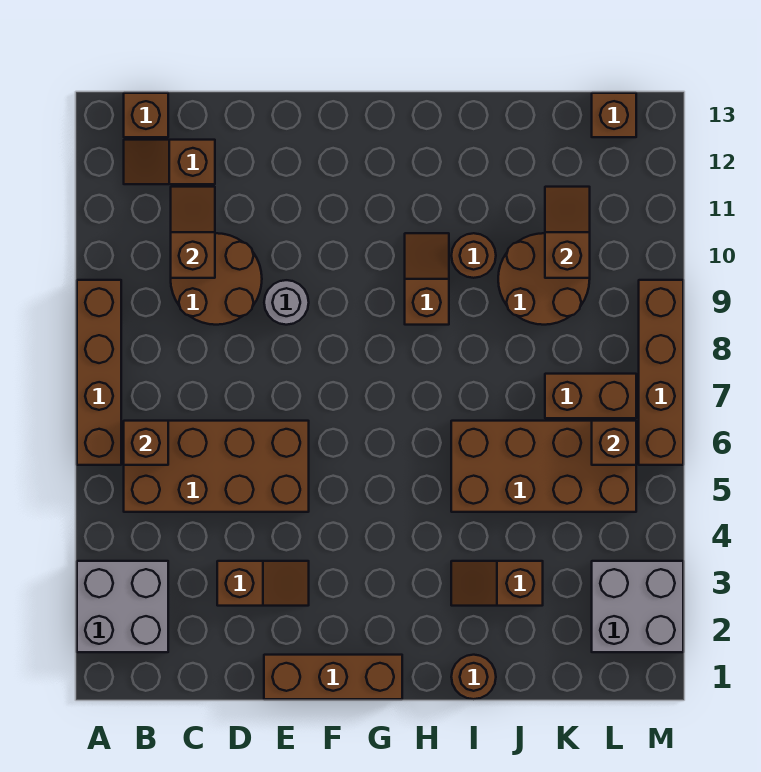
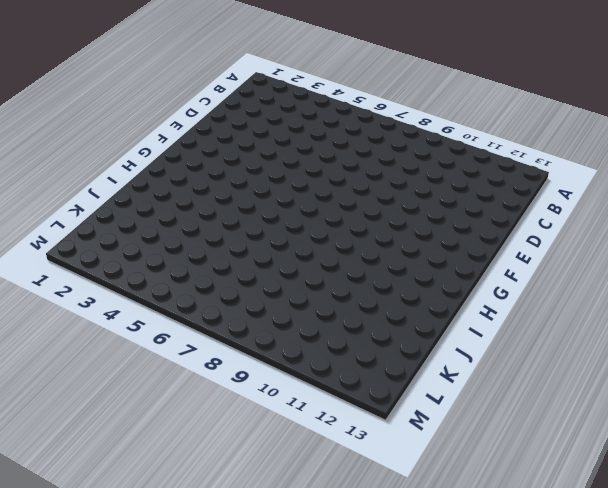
none -> grey 2x2 brick [77,561,168,652]
none -> brown 1x4 brick [77,280,121,465]
none -> brown 2x4 brick [124,421,309,512]

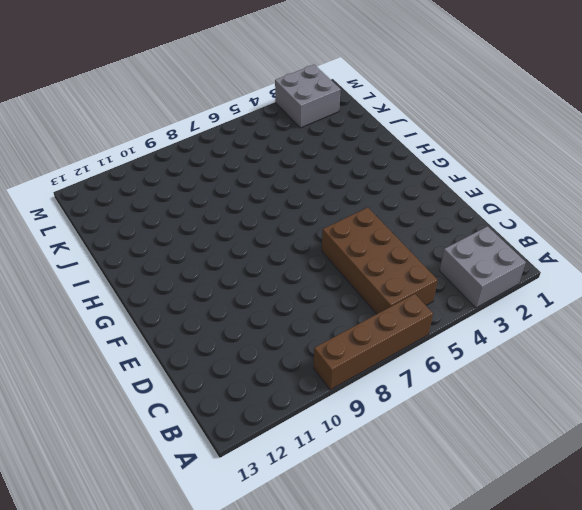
none -> brown 1x2 slope [124,140,215,184]
none -> brown 1x1 brick [124,93,168,137]
none -> brown 2x2 round brick [171,233,262,325]

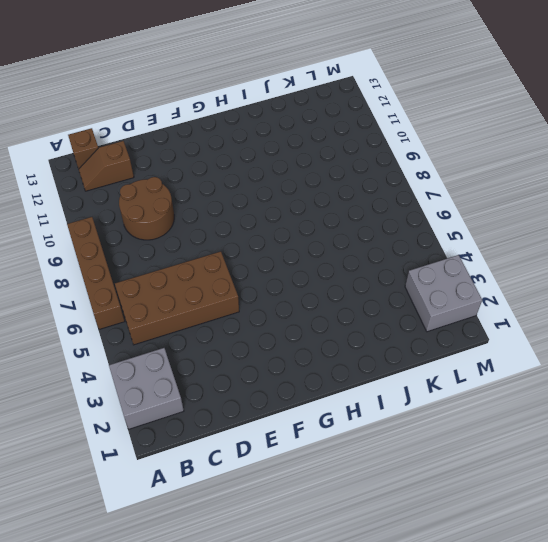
none -> brown 1x2 slope [217,561,309,606]
none -> brown 1x3 brick [264,655,402,699]
none -> grey 1x1 round brick [264,280,309,325]

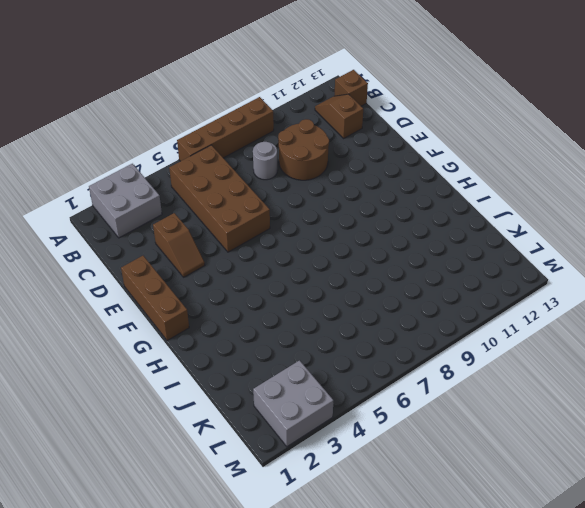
grey 1x1 round brick [253,142,277,180] -> grey 1x1 round brick moved to [264,280,309,325]
none -> brown 1x2 slope [405,233,449,325]
none -> brown 1x1 round brick [451,655,496,699]
none -> brown 1x2 slope [451,561,543,606]

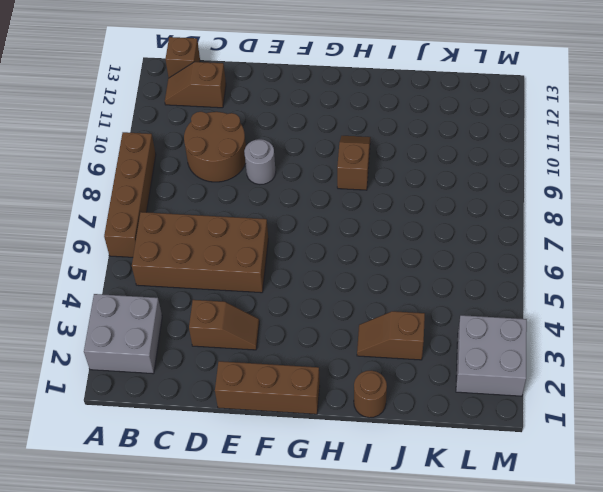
none -> brown 2x4 brick [451,421,636,512]
none -> brown 1x1 round brick [451,233,496,278]
none -> brown 2x2 round brick [498,233,590,325]

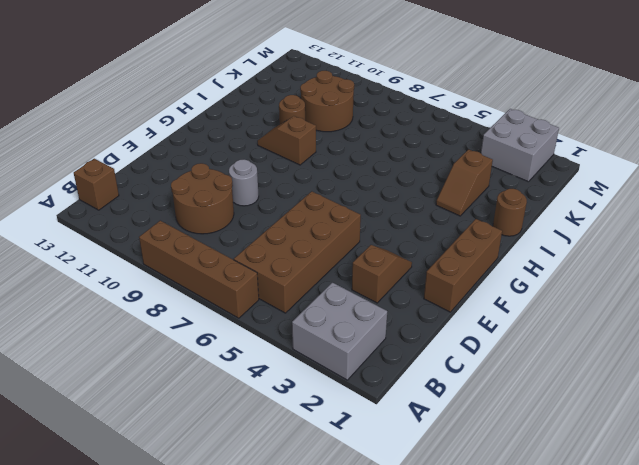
none -> brown 1x2 slope [124,140,215,184]
none -> brown 2x4 brick [451,421,636,512]
none -> brown 1x2 brick [545,374,636,418]

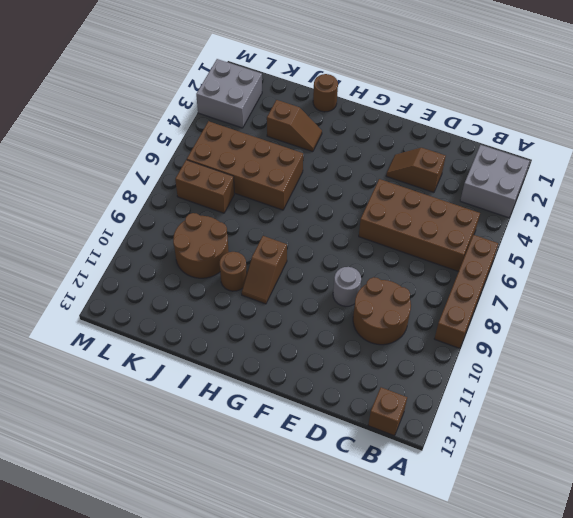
none -> brown 1x2 slope [124,140,215,184]
none -> brown 1x3 brick [264,655,402,699]
none -> brown 1x1 brick [592,93,636,137]

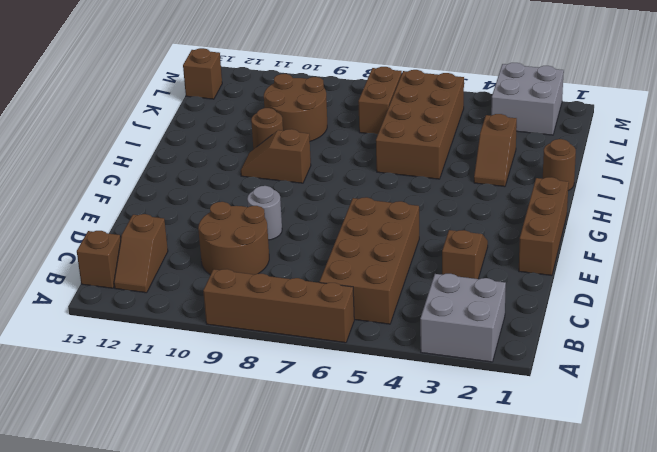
none -> brown 1x4 brick [639,280,683,465]
none -> brown 1x1 brick [124,421,168,465]
none -> brown 1x2 slope [171,187,215,278]

